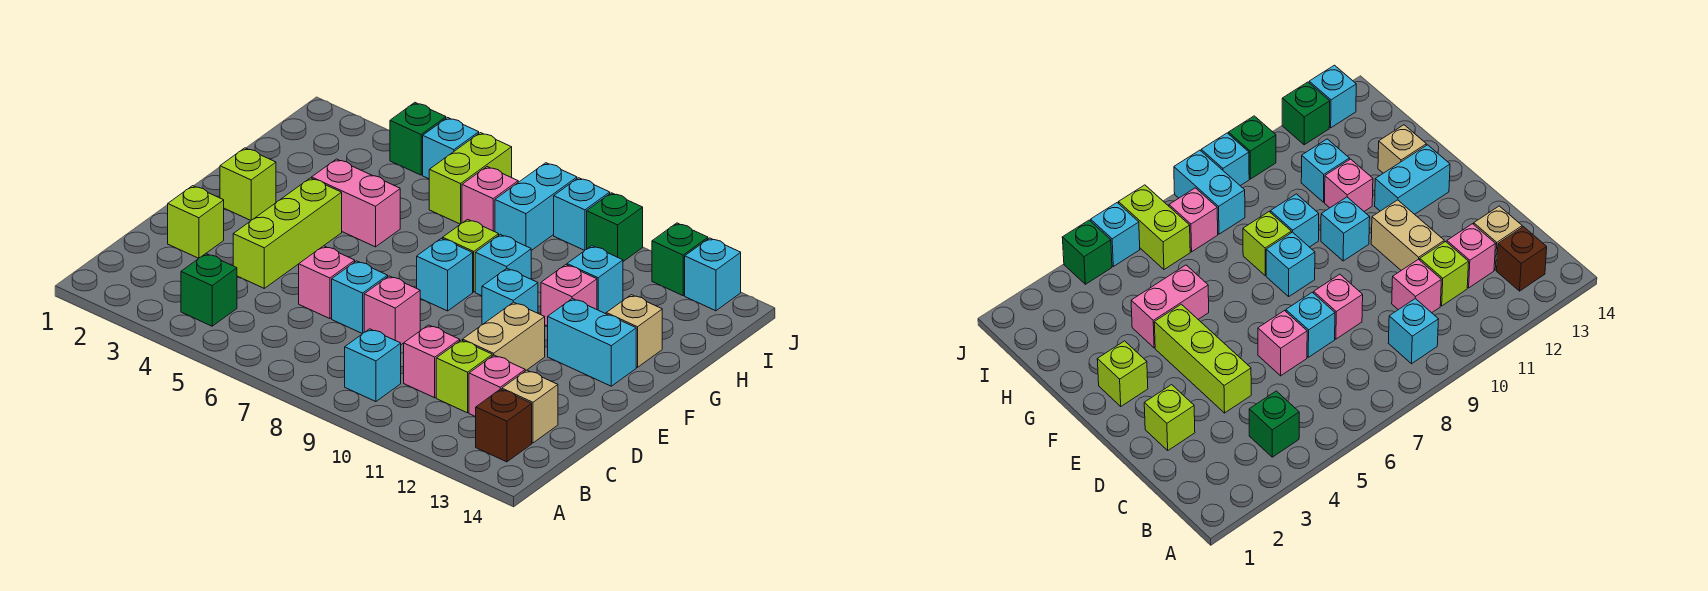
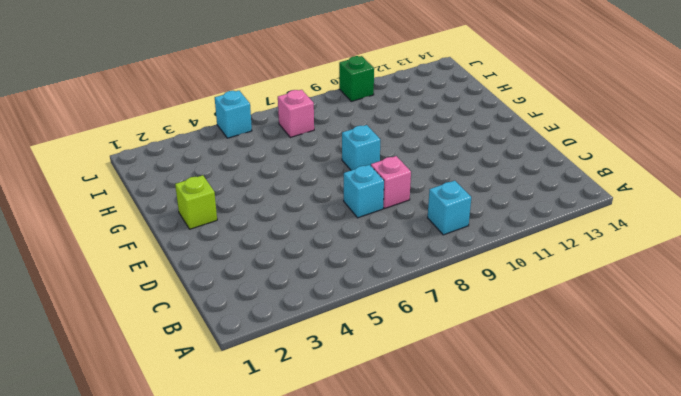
none -> green 1x1 brick [181,254,237,326]
none -> brown 1x1 brick [476,389,532,462]
none -> pink 1x1 brick [404,325,460,398]
none -> lime 1x1 brick [436,340,492,413]

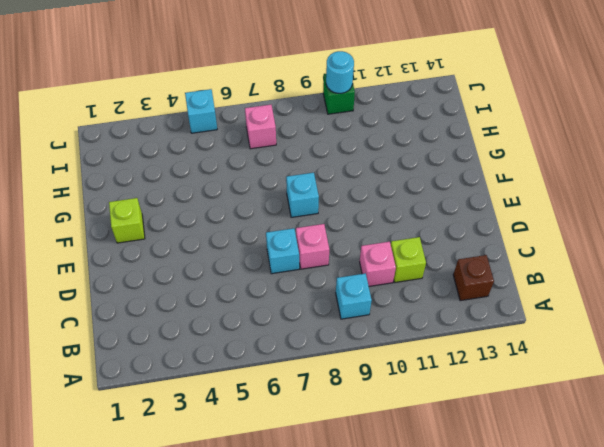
cyan 1x1 round brick [326,51,354,93] -> none
none -> green 1x1 brick [181,254,237,326]
none -> pink 1x1 brick [469,355,525,417]
none -> tan 1x1 brick [502,370,558,443]
none -> lime 1x1 brick [168,186,224,258]

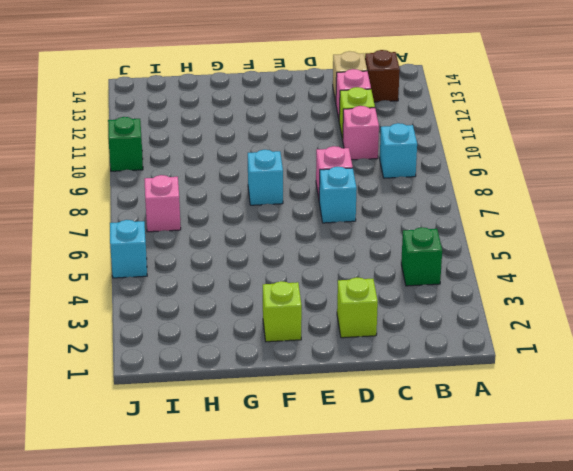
none -> lime 1x3 brick [233,178,342,288]
none -> pink 1x1 brick [299,246,355,319]
none -> tan 1x2 brick [463,302,545,371]
none -> cyan 1x1 brick [482,269,538,325]

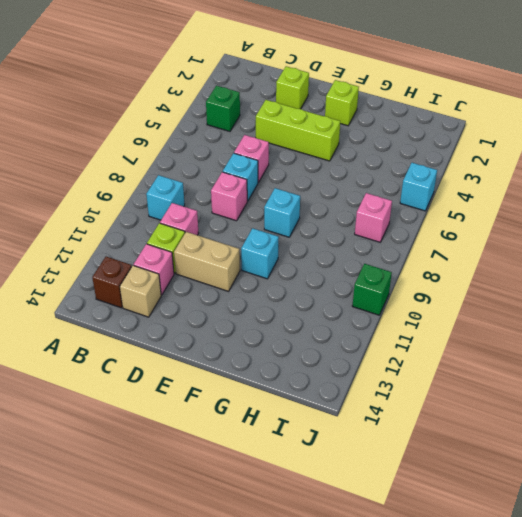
none -> cyan 1x2 brick [548,299,636,386]
none -> pink 1x2 brick [312,159,400,247]
none -> lime 1x1 brick [443,219,499,292]
none -> cyan 1x1 brick [475,234,531,296]

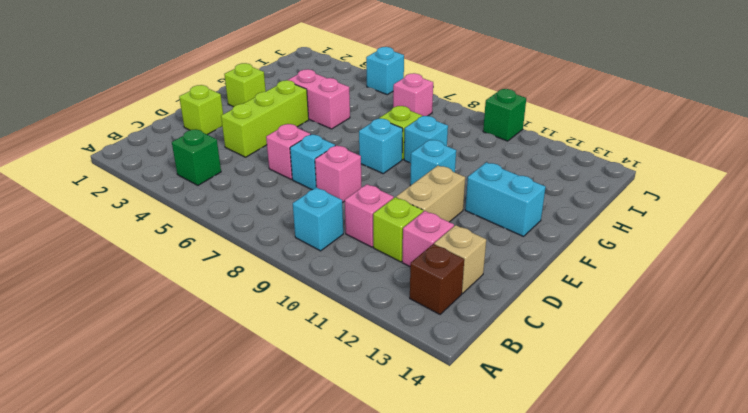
none -> pink 1x1 brick [541,265,597,326]
none -> tan 1x1 brick [606,295,662,367]
none -> cyan 1x1 brick [567,246,623,313]
none -> lime 1x2 brick [429,133,512,224]

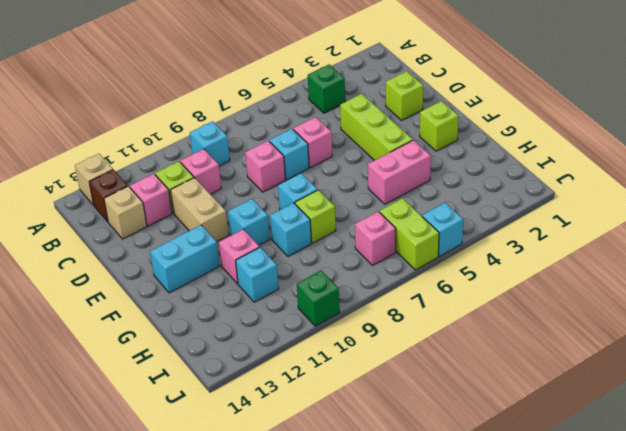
tan 1x1 brick [75,154,113,205] -> tan 1x1 brick moved to [606,295,662,367]
none -> cyan 1x2 brick [495,163,577,251]
none -> green 1x1 brick [390,103,446,175]
none -> cyan 1x1 brick [554,178,610,250]
none -> green 1x1 brick [652,223,708,296]

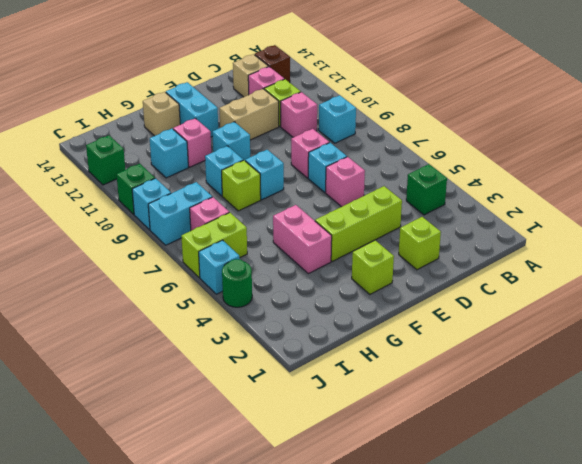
green 1x1 round brick [222,259,252,307] -> green 1x1 brick [390,103,446,175]
none -> cyan 1x1 brick [685,238,741,311]

